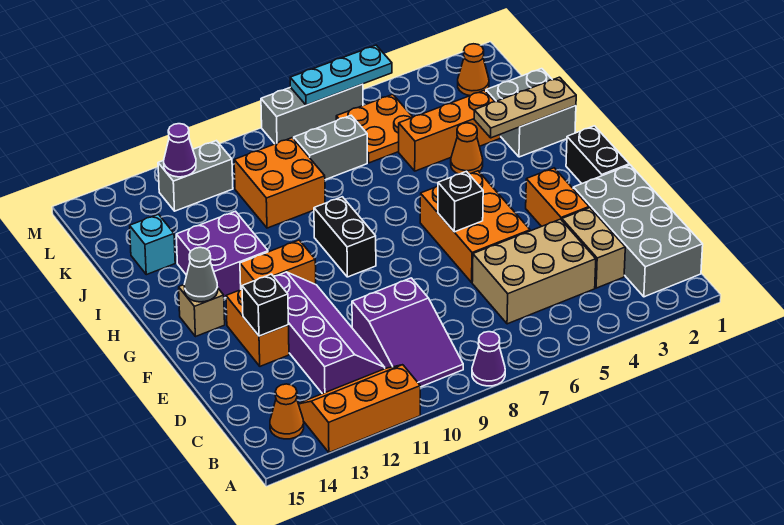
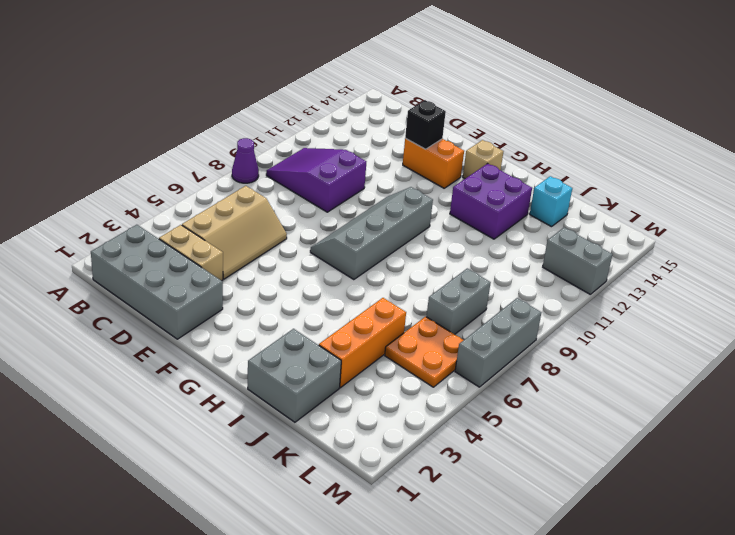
tan 2x3 slope [182,186,287,279] -> tan 2x3 brick [472,219,596,324]
grey 2x4 slope [310,187,433,280] -> black 1x2 brick [314,197,376,277]
grey 1x2 brick [543,227,612,294] -> grey 1x2 brick turned to [158,141,233,211]
none -> orange 2x3 slope [298,365,420,453]
none -> orange 1x1 cone [270,384,304,439]
none -> purple 2x4 slope [274,272,385,394]
none -> orange 1x2 brick [526,168,589,226]

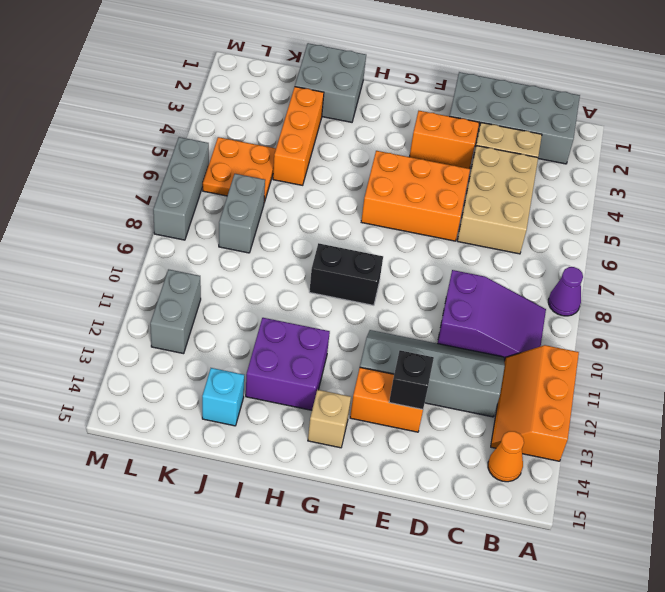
grey 2x4 slope [360,330,505,417] -> purple 2x4 slope [274,272,385,394]
none -> black 1x2 brick [566,126,629,183]
none -> orange 1x2 brick [240,240,316,289]
none -> orange 1x1 cone [451,123,483,174]
none -> orange 2x2 brick [234,138,325,228]

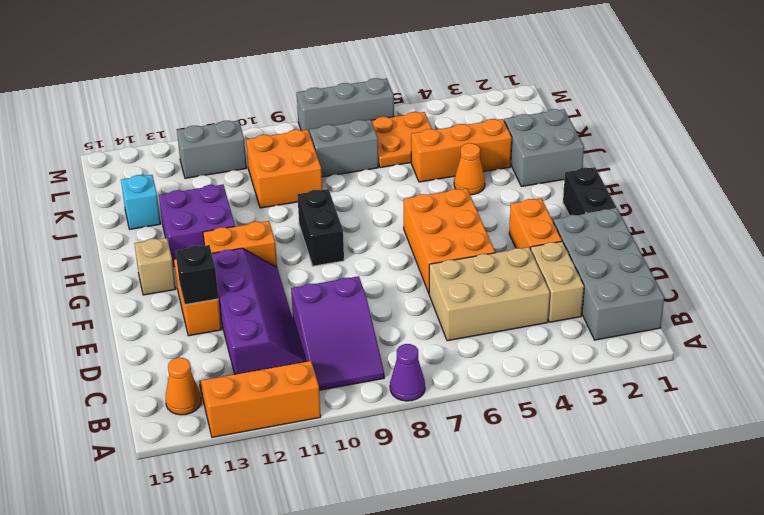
none -> orange 1x1 cone [458,44,489,96]
none -> black 1x1 brick [438,171,483,232]
none -> grey 1x1 cone [184,247,218,302]
none -> tan 1x3 plate [474,77,576,138]

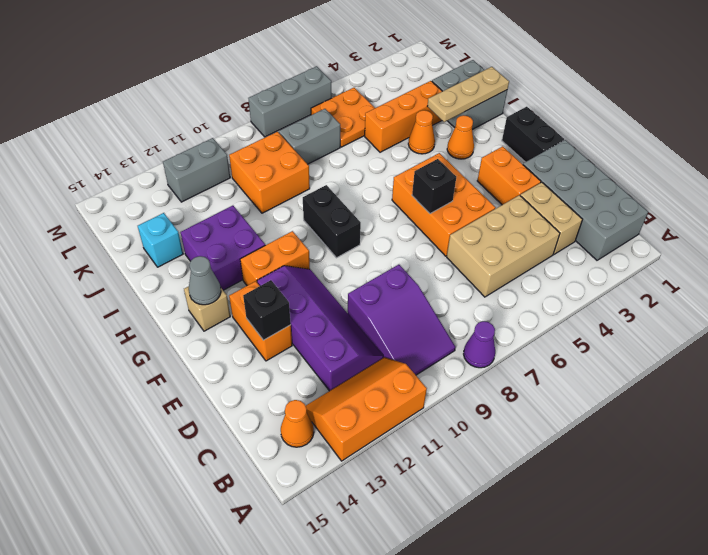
orange 1x1 cone [447,115,474,159] -> orange 1x1 cone moved to [458,44,489,96]
none -> purple 1x1 cone [164,124,196,177]
none -> cyan 1x3 plate [290,45,392,105]

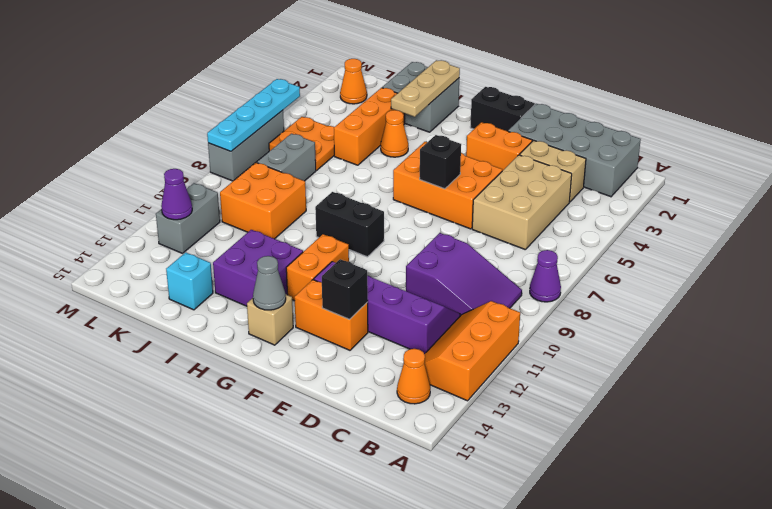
cyan 1x4 plate [207,79,300,151] -> cyan 1x3 plate [290,45,392,105]

